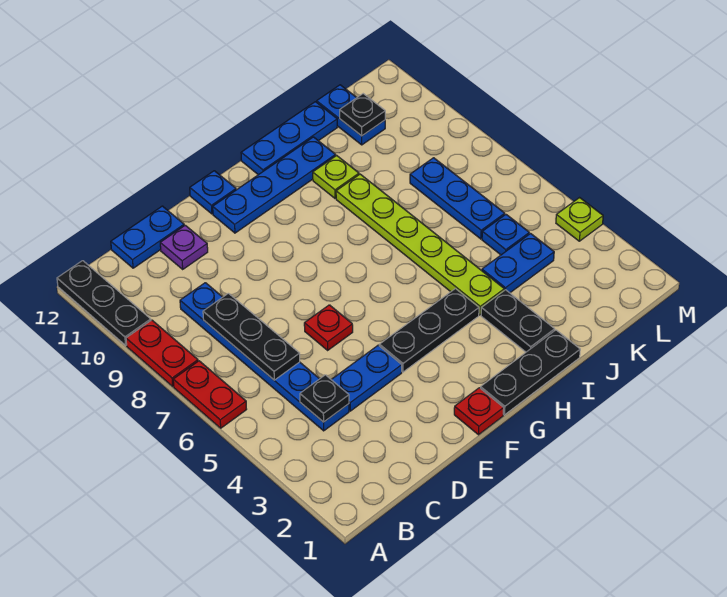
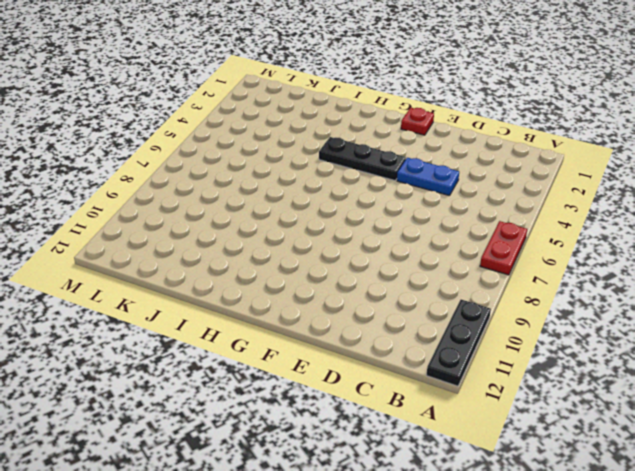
none -> red 1x2 plate [126,320,198,386]
none -> blue 1x6 plate [180,283,349,431]
none -> blue 1x2 plate [111,206,184,268]

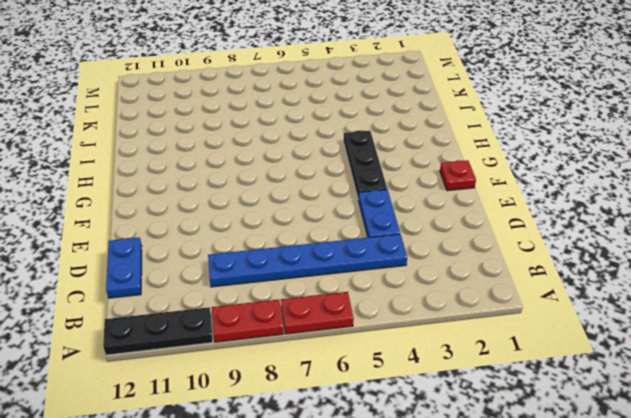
none -> purple 1x1 plate [160,225,208,269]
none -> red 1x1 plate [304,305,353,350]
none -> blue 1x4 plate [213,137,336,233]

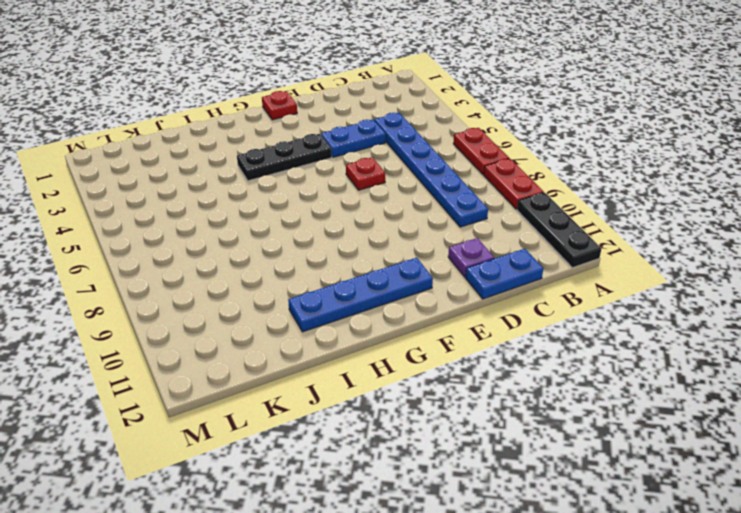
none -> blue 1x1 plate [190,171,236,214]
none -> black 1x3 plate [480,330,580,415]
none -> blue 1x3 plate [241,102,337,175]

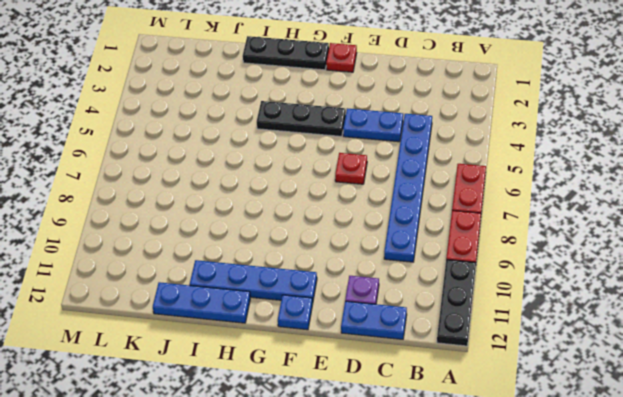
none -> black 1x2 plate [481,290,555,352]
none -> lime 1x6 plate [336,174,504,315]
none -> lime 1x1 plate [313,155,359,198]

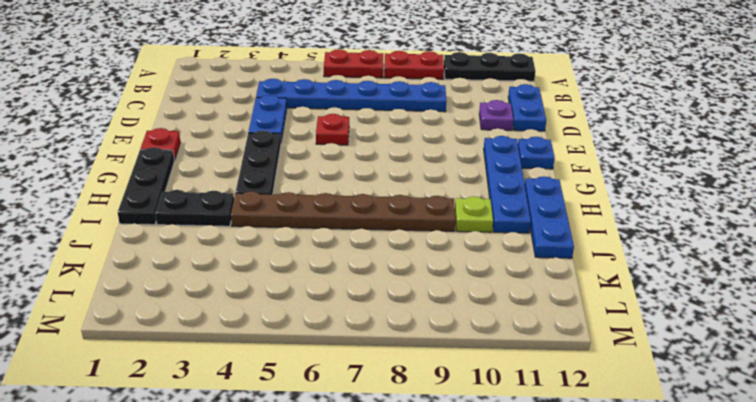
brown 1x6 plate [231,191,455,231] -> lime 1x6 plate [336,174,504,315]
none -> blue 1x2 plate [482,234,554,293]
none -> blue 1x1 plate [482,215,529,255]
none -> blue 1x3 plate [410,158,505,239]

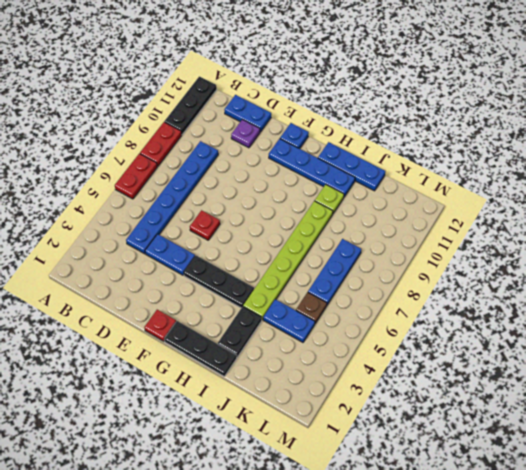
brown 1x1 plate [296,292,327,323] -> blue 1x1 plate [482,215,529,255]
none -> blue 1x2 plate [317,85,385,145]
none -> lime 1x1 plate [556,198,603,241]
none -> black 1x1 plate [300,375,349,422]

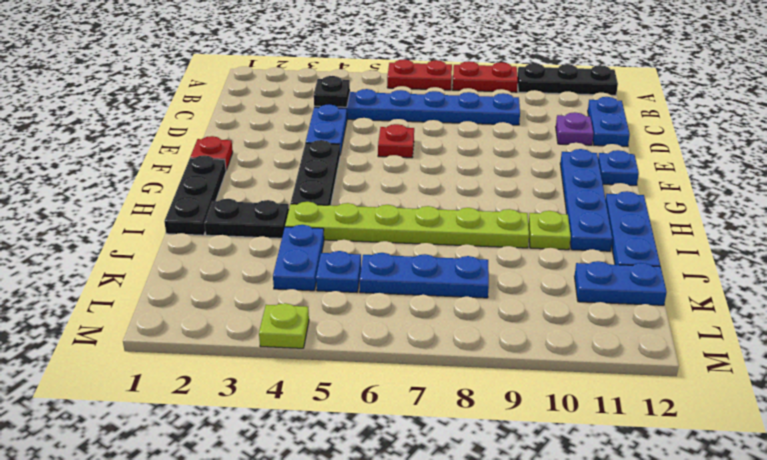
none -> black 1x3 plate [203,293,300,380]
none -> black 1x1 plate [340,94,385,136]

